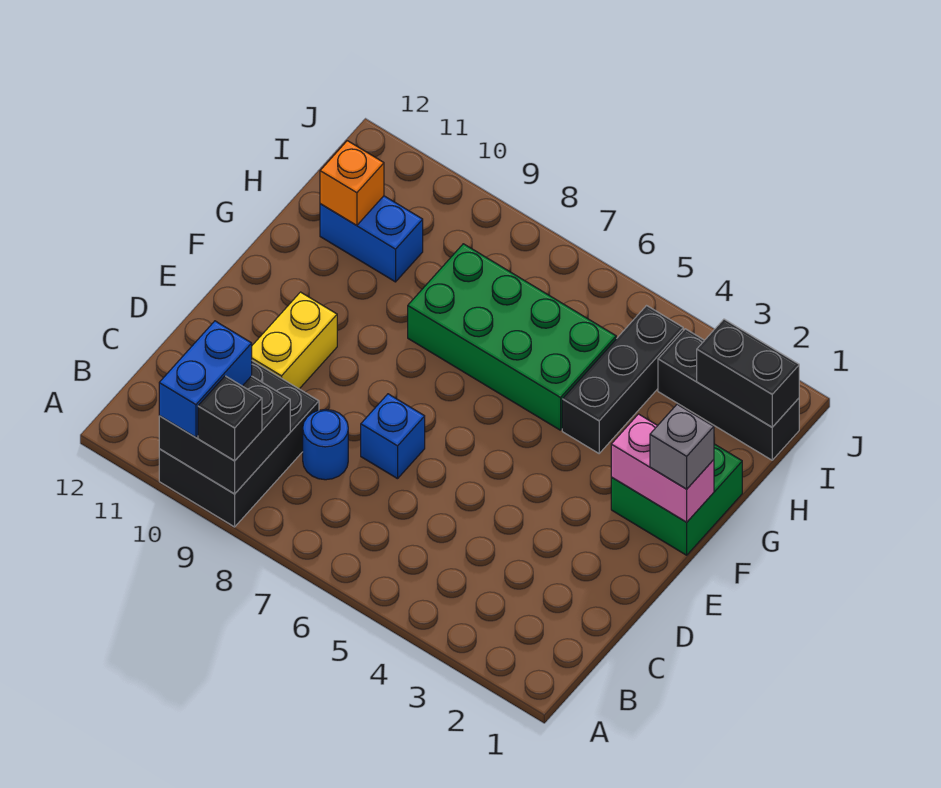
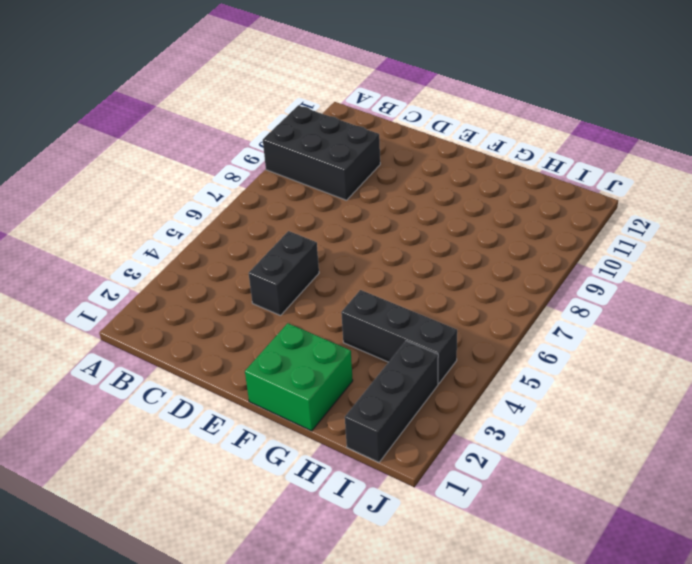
black 1x2 brick [249,231,319,315] -> black 1x2 brick moved to [697,319,799,427]
none -> blue 1x1 round brick [303,409,348,480]
none -> blue 1x1 brick [361,394,425,479]
none -> yellow 1x2 brick [252,292,337,389]

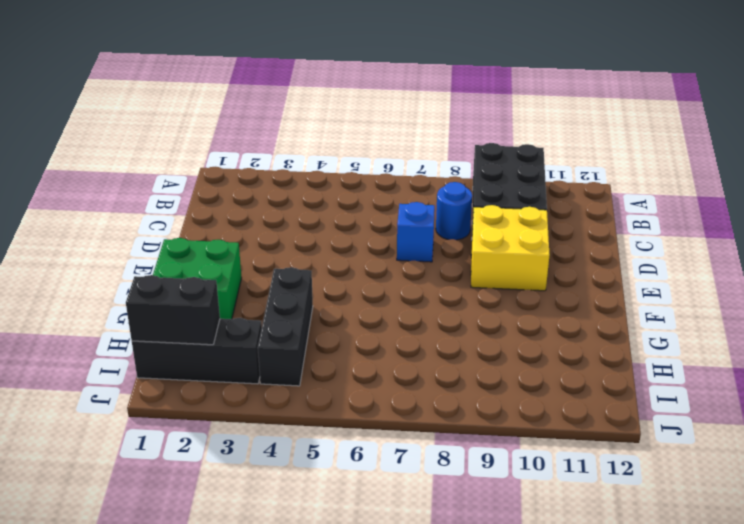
yellow 2x2 brick [471,205,550,291] -> yellow 1x2 brick [252,292,337,389]
none -> green 2x4 brick [408,244,616,430]
none -> blue 1x2 brick [320,196,423,282]
none -> black 2x2 brick [159,376,290,494]

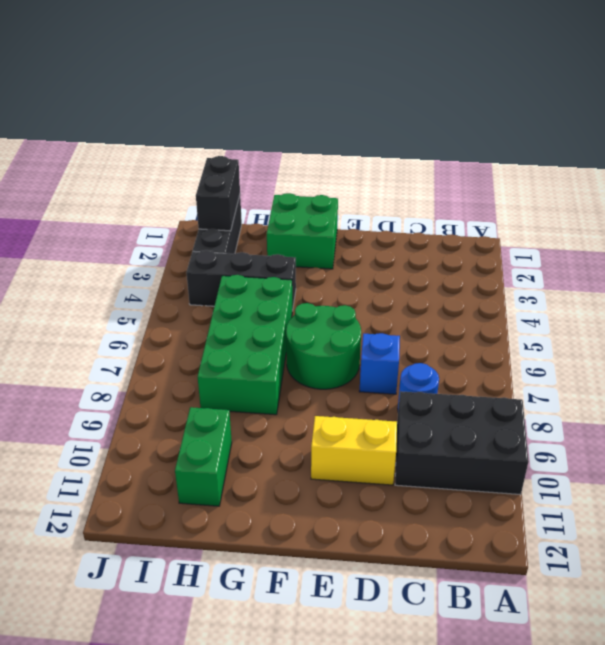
green 2x2 round brick [286,303,361,389] -> none
green 1x2 brick [175,407,232,506] -> blue 1x2 brick [320,196,423,282]
none -> black 2x2 brick [159,376,290,494]
none -> pink 1x2 brick [611,414,714,522]
none -> orange 1x1 brick [320,141,384,226]

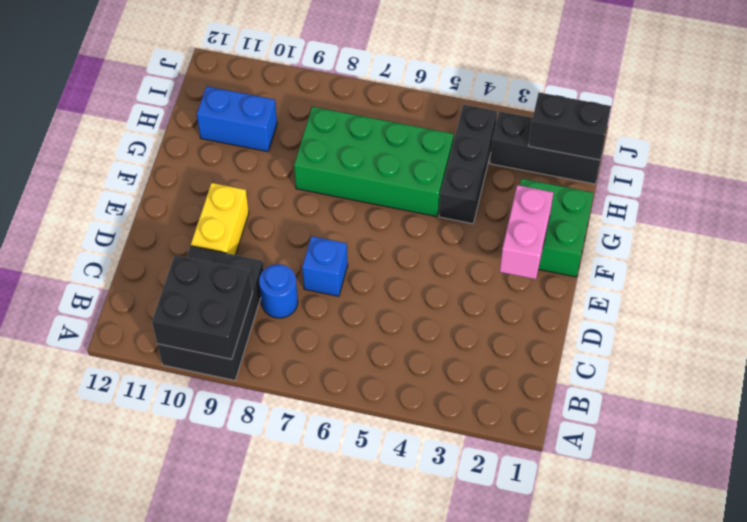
pink 1x2 brick [500,185,553,279] -> pink 1x2 brick turned to [611,414,714,522]
none -> orange 1x1 brick [320,141,384,226]
none -> black 1x1 brick [198,376,262,461]
none -> blue 1x2 brick [159,321,252,437]

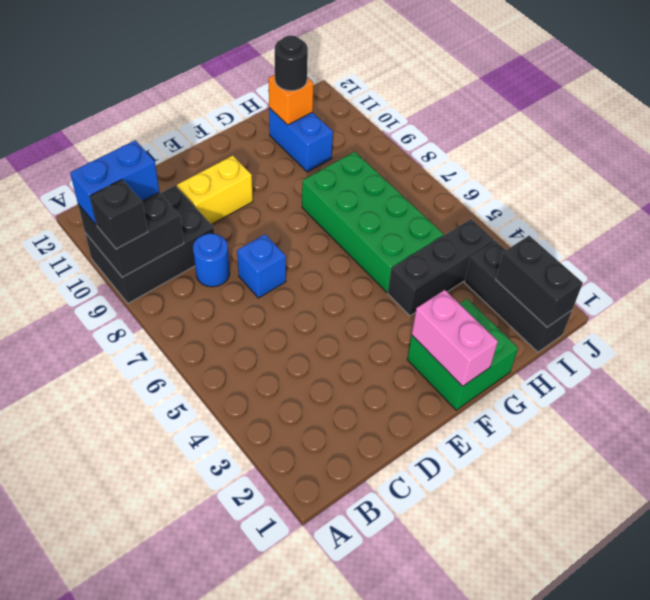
black 1x1 round brick [275,36,308,91] -> none
none -> grey 1x1 brick [650,404,714,489]

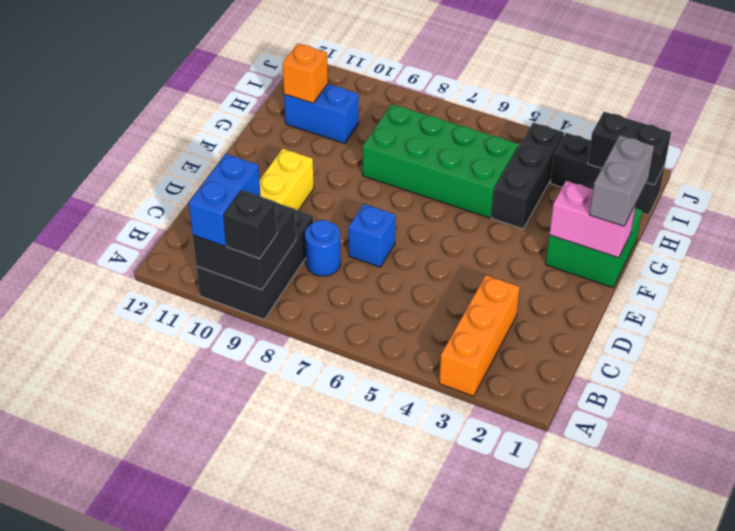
orange 1x3 brick [439,275,520,396] -> none
grey 1x2 brick [590,135,654,226] -> grey 1x1 brick [650,404,714,489]

